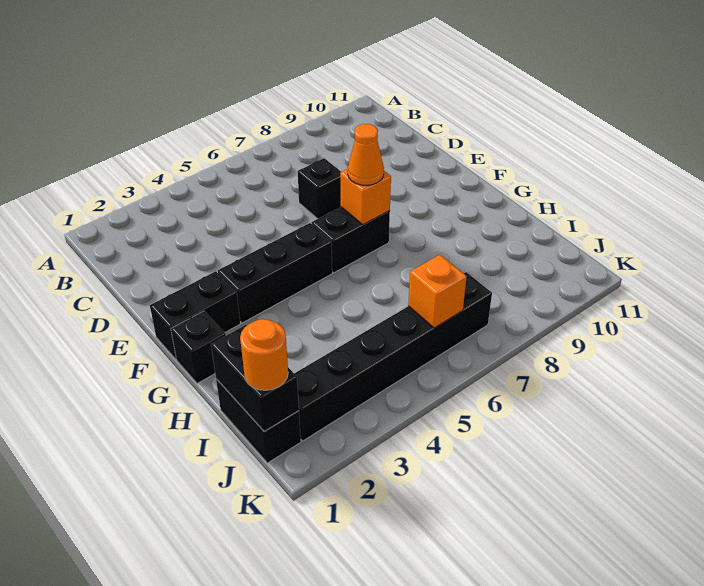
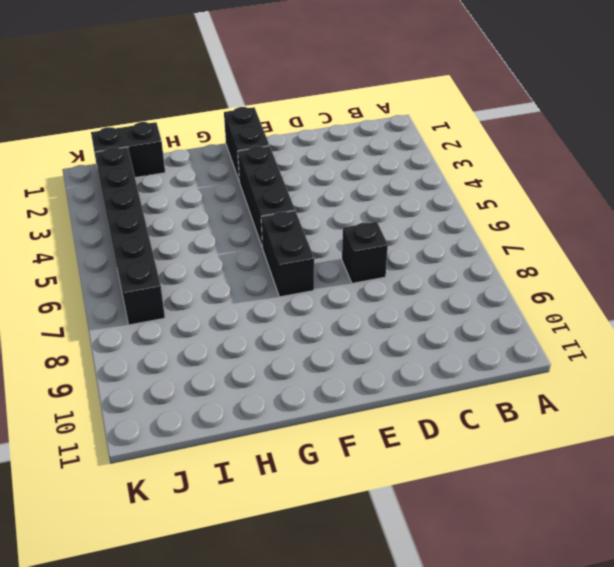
none -> black 1x1 brick [171,311,226,384]
none -> orange 1x1 brick [340,169,391,225]
none -> black 1x2 brick [211,325,299,431]

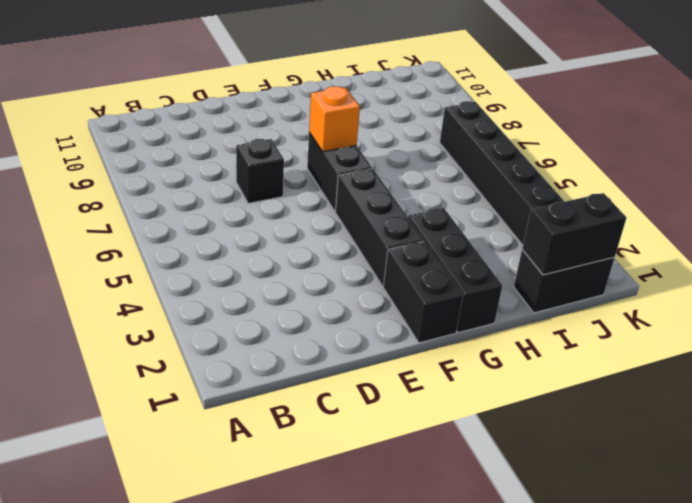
black 1x3 brick [408,208,503,333] -> black 1x1 brick [171,311,226,384]
none -> orange 1x1 brick [408,255,467,328]
none -> orange 1x1 cone [348,124,384,185]
none -> orange 1x1 round brick [240,319,288,390]

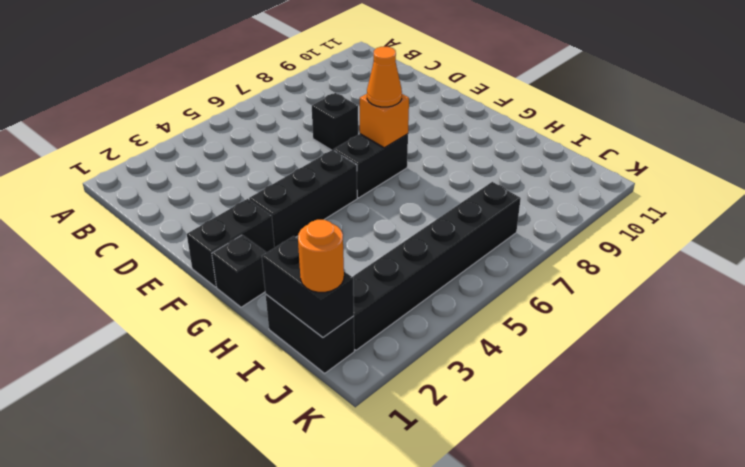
none -> orange 1x1 brick [408,255,467,328]

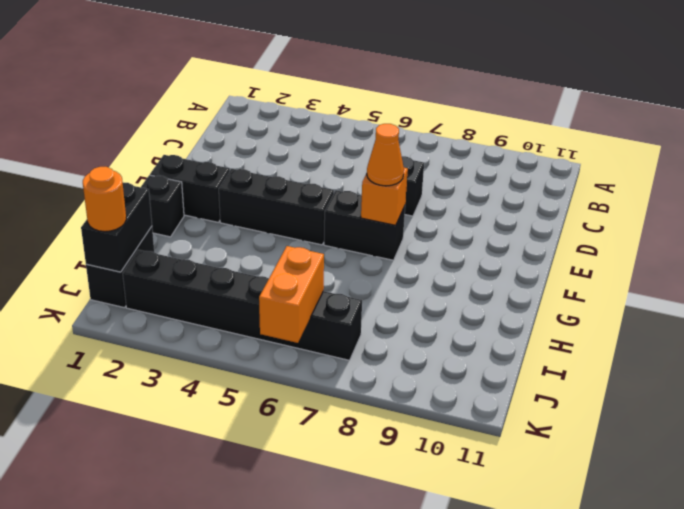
orange 1x2 brick [259,246,324,343] -> orange 1x1 brick [408,255,467,328]

